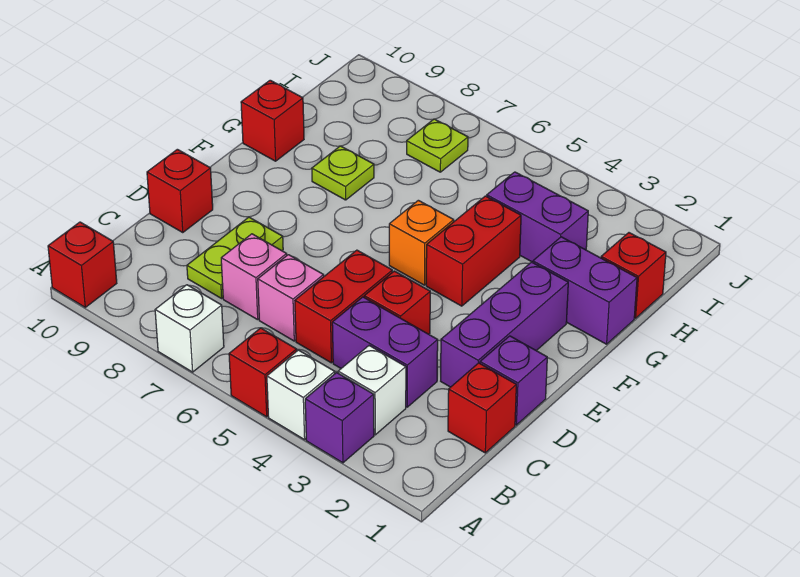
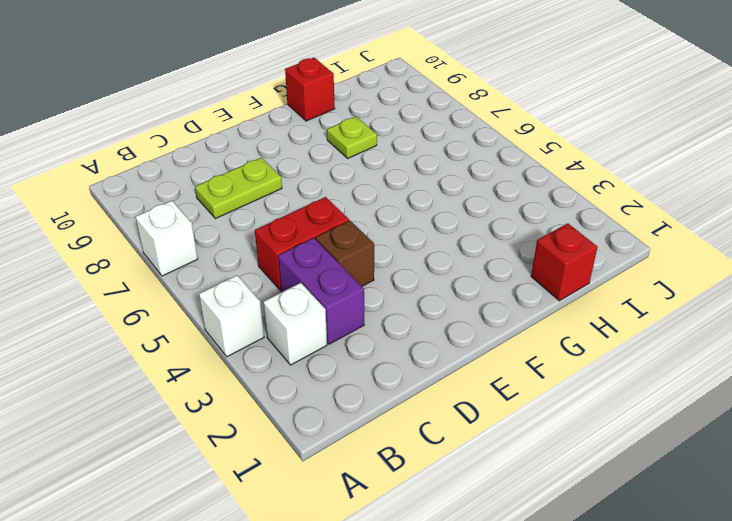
brown 1x1 brick [316,220,374,286] -> red 1x1 brick [364,271,430,334]
none -> purple 1x1 brick [305,373,374,463]
none -> red 1x1 brick [229,328,297,417]
none -> red 1x1 brick [48,222,117,307]

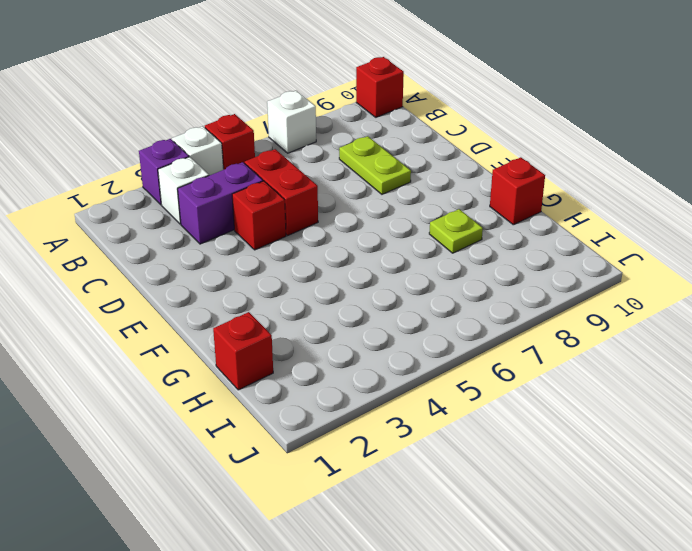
none -> red 1x1 brick [448,363,516,453]
none -> pink 1x1 brick [258,255,324,341]
none -> pink 1x1 brick [221,234,287,320]

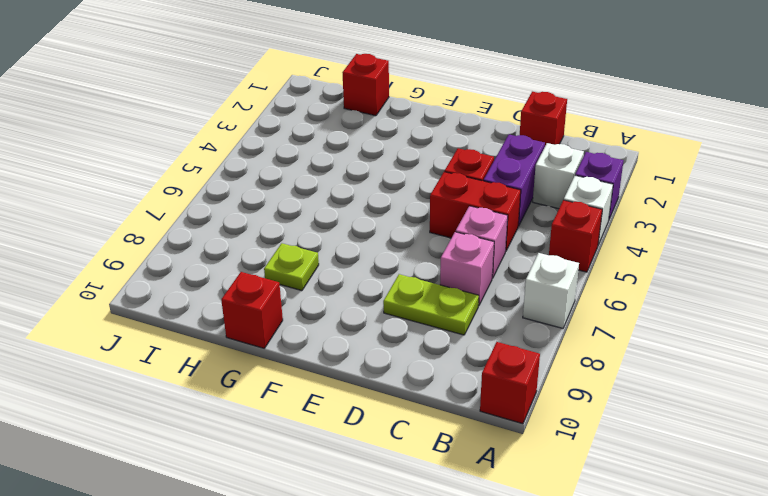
none -> purple 1x1 brick [480,336,547,425]
none -> purple 1x3 brick [441,262,568,387]
none -> red 1x1 brick [147,149,213,233]

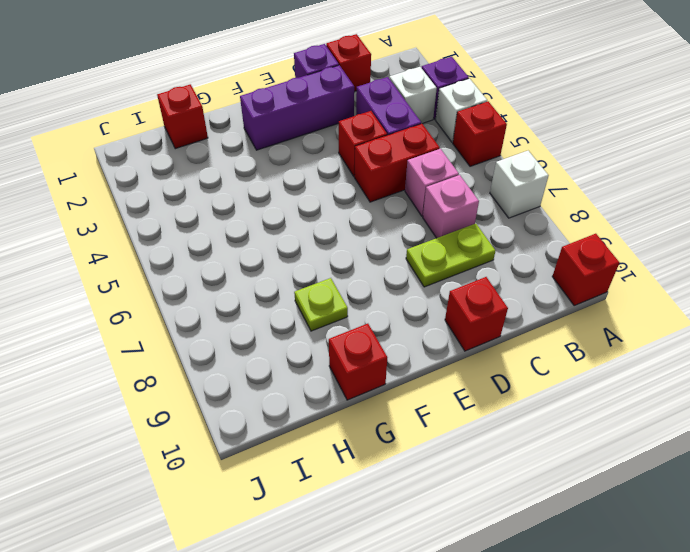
none -> red 1x2 brick [426,196,521,306]
none -> orange 1x1 brick [389,200,454,285]
none -> purple 1x2 brick [533,237,637,344]

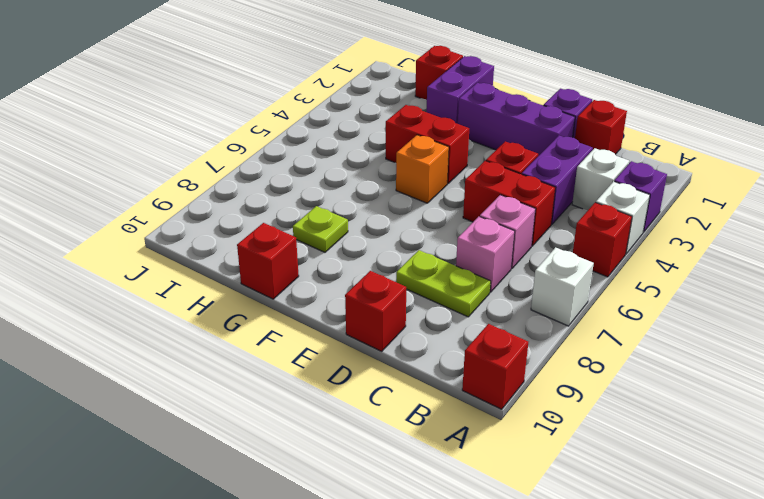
none -> purple 1x2 brick [487,172,588,262]
none -> lime 1x1 plate [407,119,468,172]

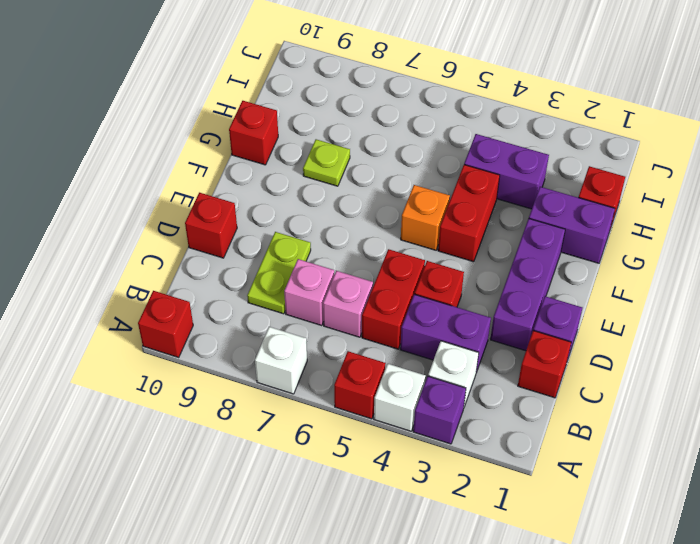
none -> lime 1x1 plate [407,119,468,172]

